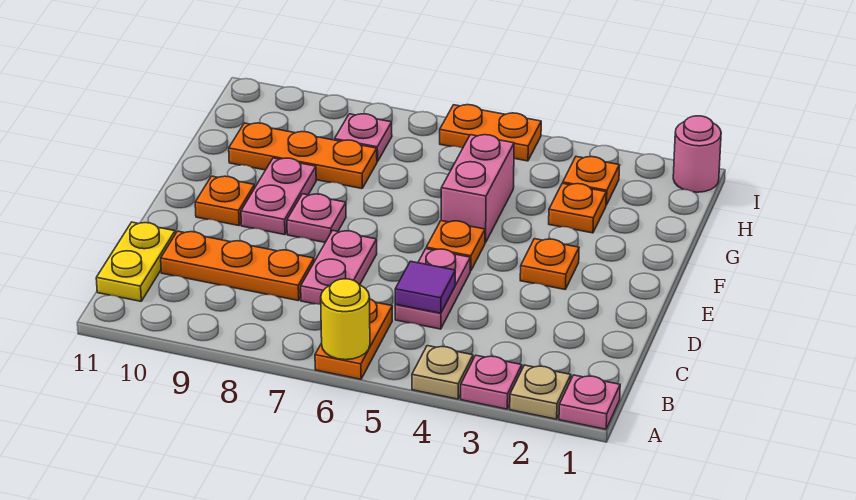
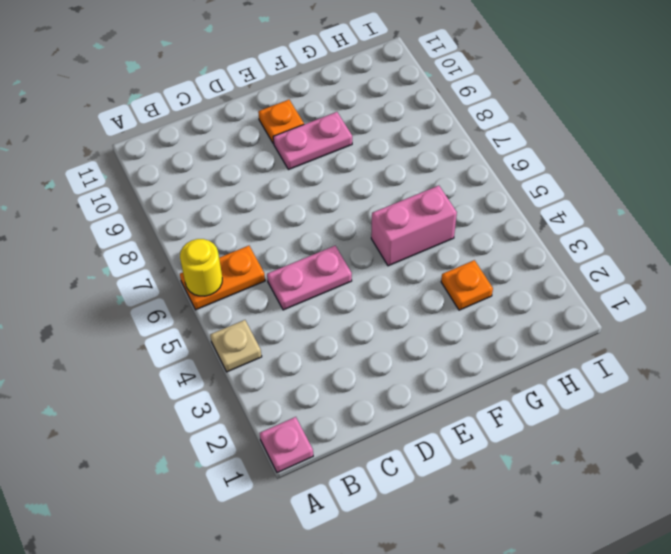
none -> tan 1x1 plate [510,365,571,419]
none -> pink 1x1 plate [461,355,522,409]
none -> yellow 1x2 plate [96,222,175,301]

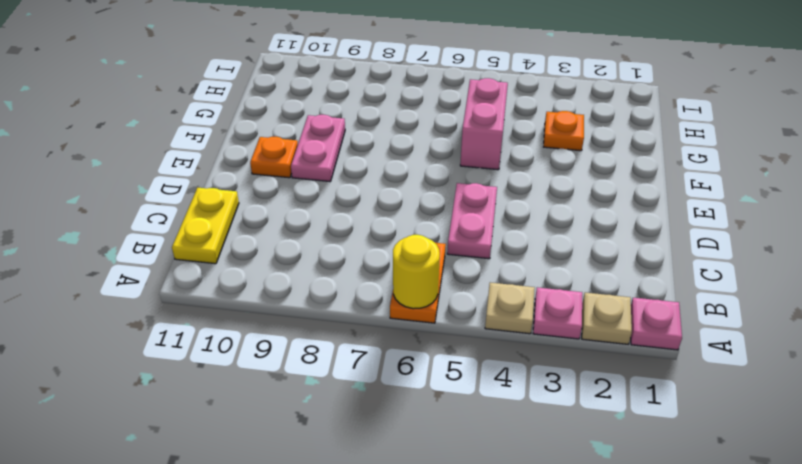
none -> pink 1x2 plate [301,230,377,305]
none -> orange 1x3 plate [161,231,314,301]
none -> orange 1x1 plate [520,239,579,289]

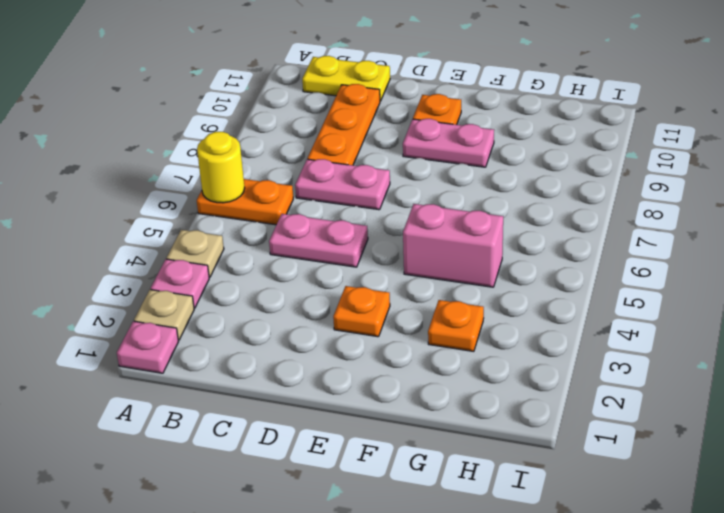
none -> orange 1x1 plate [426,221,485,271]
none -> pink 1x1 plate [287,194,346,242]
none -> orange 1x3 plate [229,123,377,189]

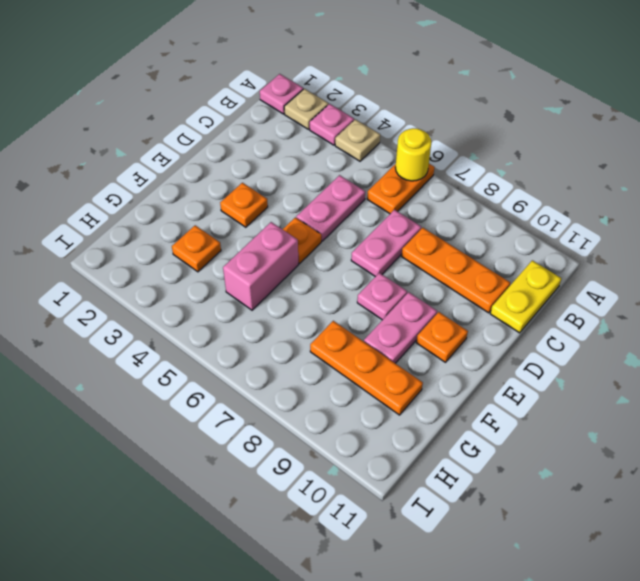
none -> orange 1x1 plate [563,157,620,205]
none -> pink 1x1 plate [335,114,392,162]
none -> pink 1x1 round brick [673,116,721,192]

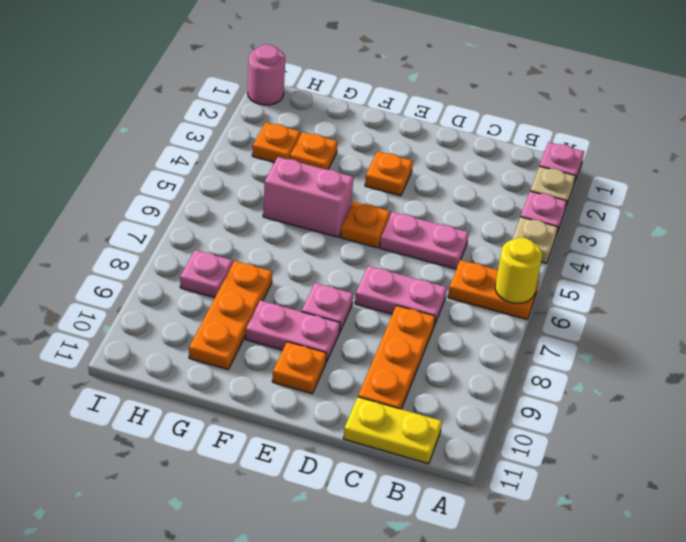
none -> orange 1x2 plate [440,105,541,161]
none -> purple 1x1 tile [395,261,455,313]

